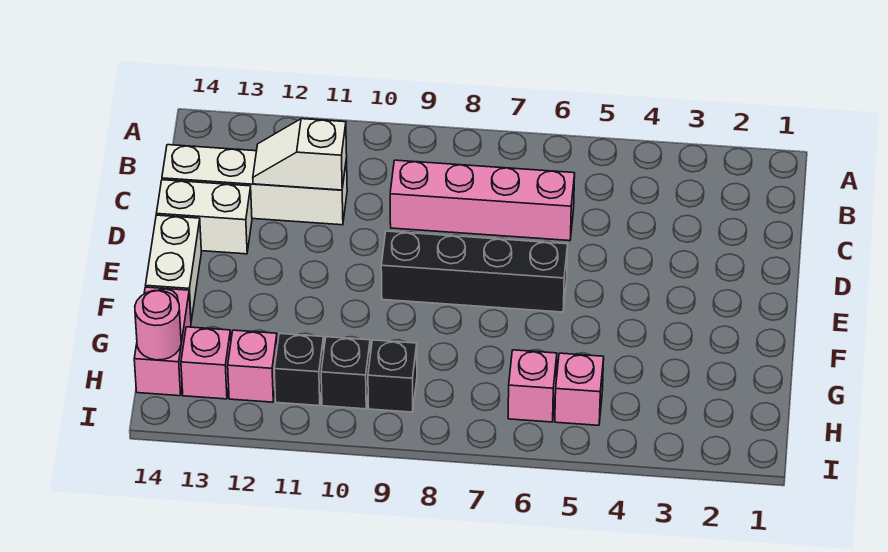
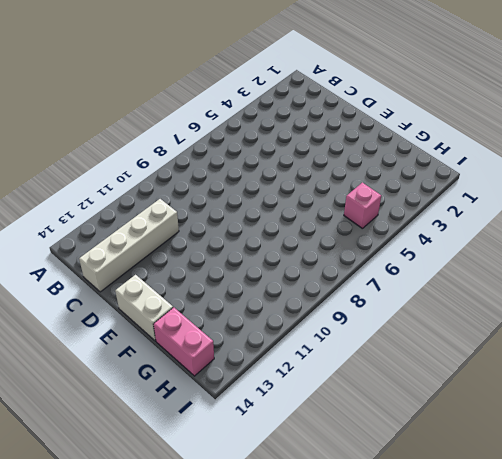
none -> pink 1x4 brick [390,160,575,241]
none -> white 1x2 brick [156,180,252,254]
none -> black 1x4 brick [381,231,568,312]

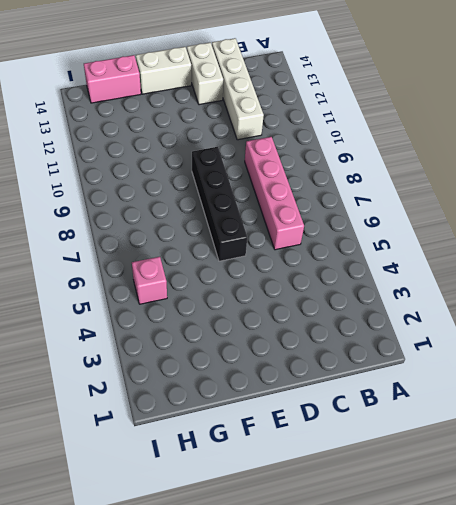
none -> pink 1x1 brick [508,350,557,422]
none -> black 1x1 brick [368,340,417,412]
none -> black 1x1 brick [321,337,370,409]

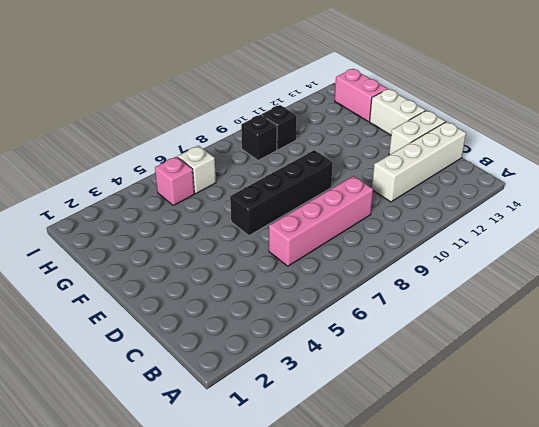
white 1x1 brick [178,146,216,194] -> pink 1x1 brick [508,350,557,422]
none -> black 1x1 brick [274,334,324,406]
none -> pink 1x1 brick [228,330,277,402]
none -> pink 1x1 brick [181,327,231,399]

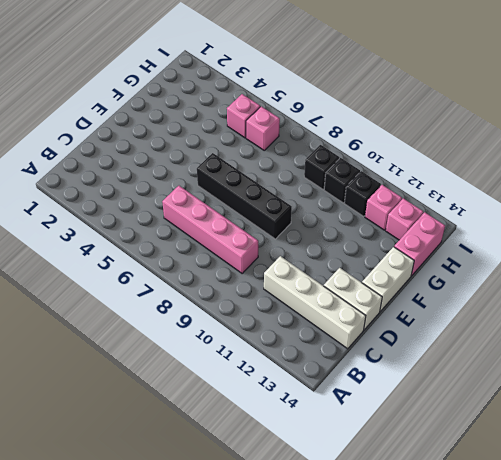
none -> white 1x2 slope [253,119,347,190]
none -> pink 1x1 round brick [135,290,181,360]

